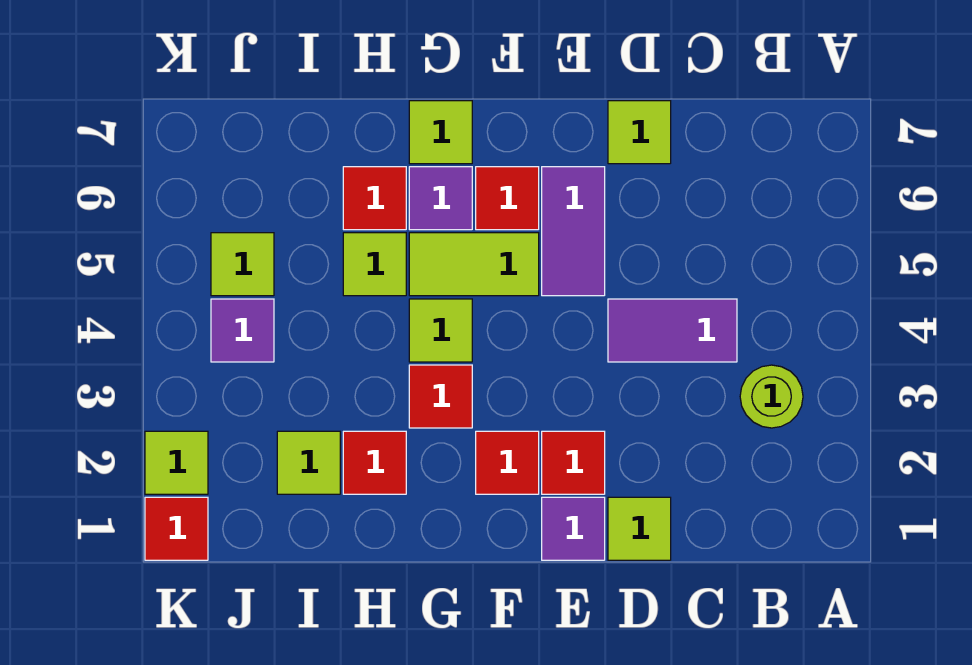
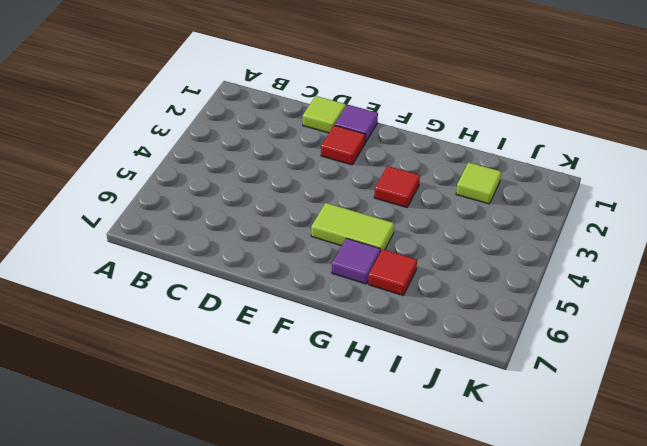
none -> lime 1x1 round brick [740,365,803,428]
none -> purple 1x2 tile [608,299,737,362]
none -> lime 1x1 tile [608,101,671,164]

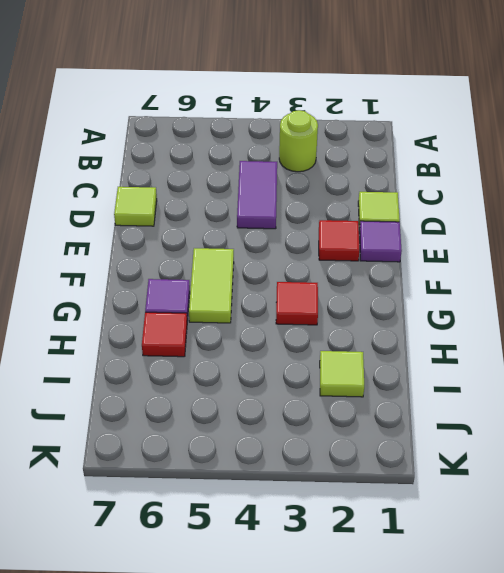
none -> purple 1x2 tile [542,167,605,296]
none -> red 1x1 tile [476,431,539,494]
none -> red 1x1 tile [476,167,539,230]

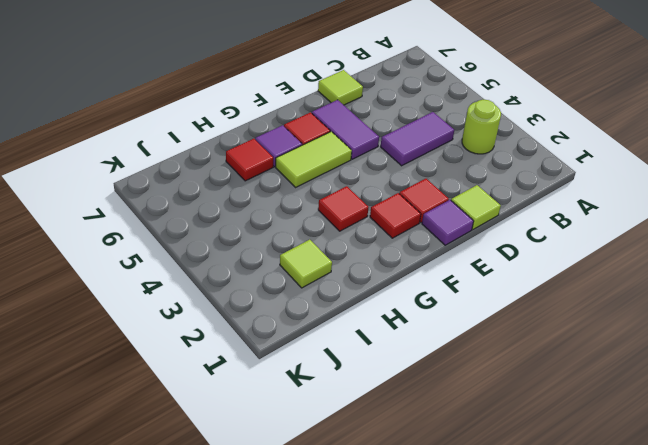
none -> lime 1x1 tile [409,299,472,362]
none -> lime 1x1 tile [409,101,472,164]
none -> red 1x1 tile [343,431,406,494]

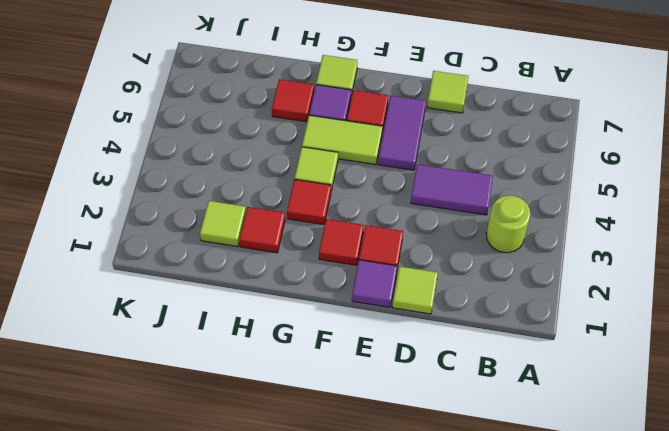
none -> lime 1x1 tile [343,233,406,296]
none -> purple 1x1 tile [211,299,274,362]
none -> lime 1x1 tile [211,233,274,296]

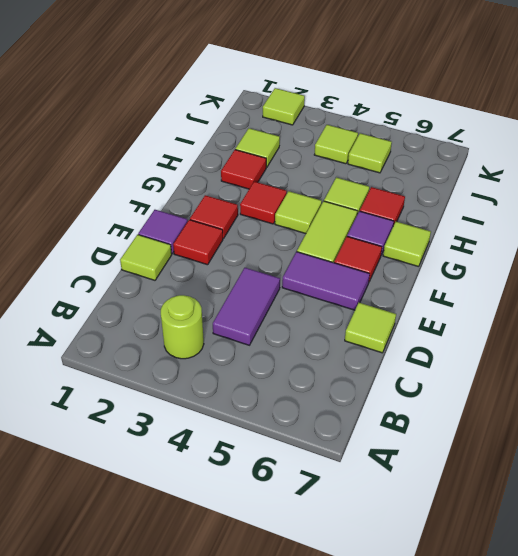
lime 1x1 tile [314,125,358,164] -> purple 1x1 tile [211,299,274,362]
none -> red 1x1 tile [145,497,208,560]

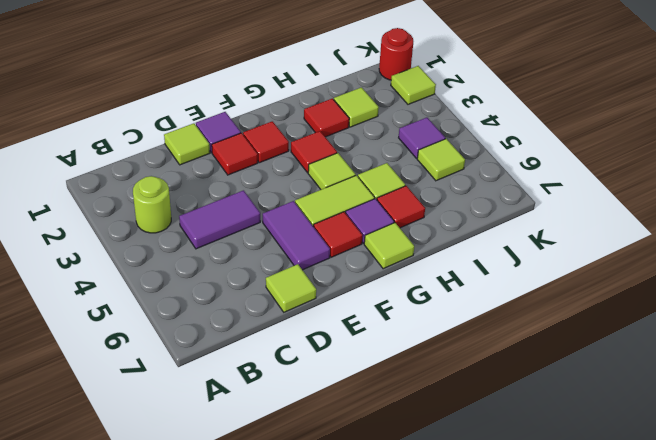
red 1x1 round brick [379,28,413,80] -> red 1x1 tile [145,497,208,560]

